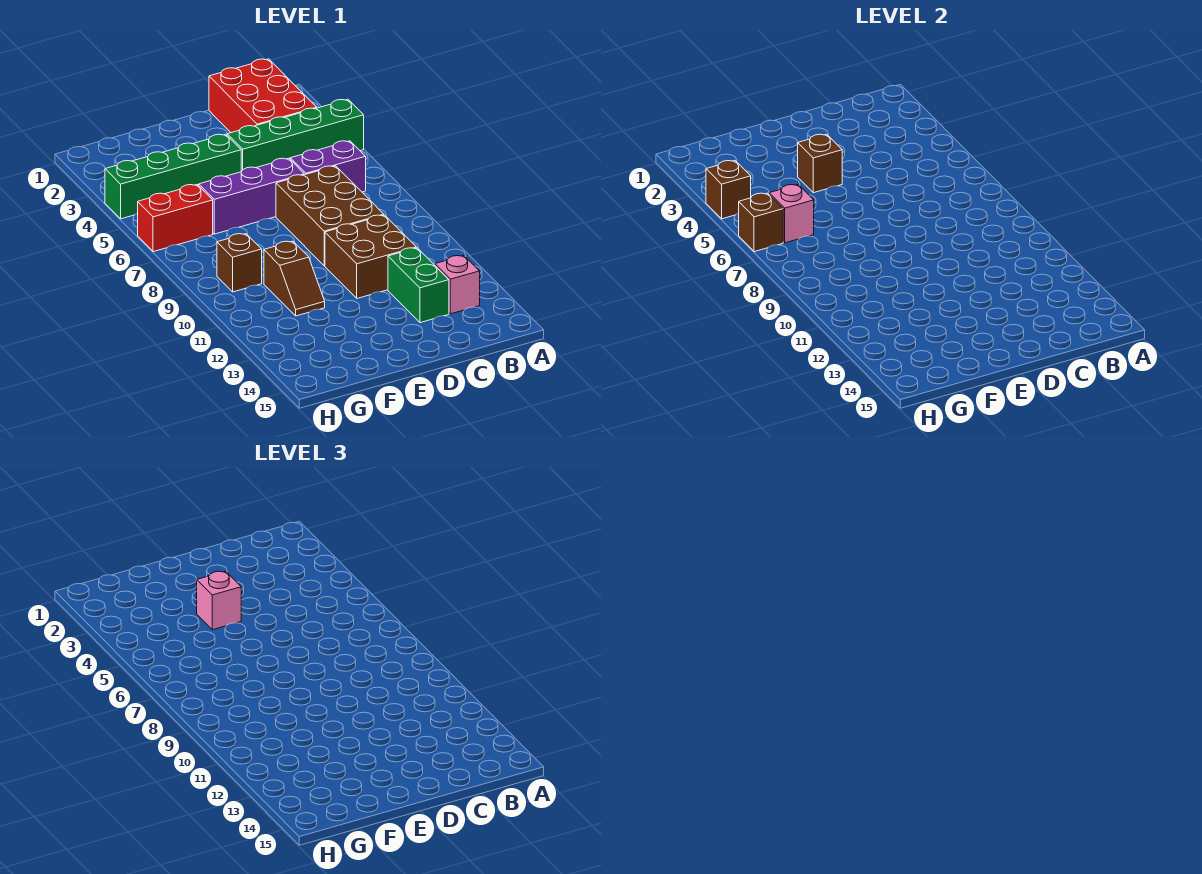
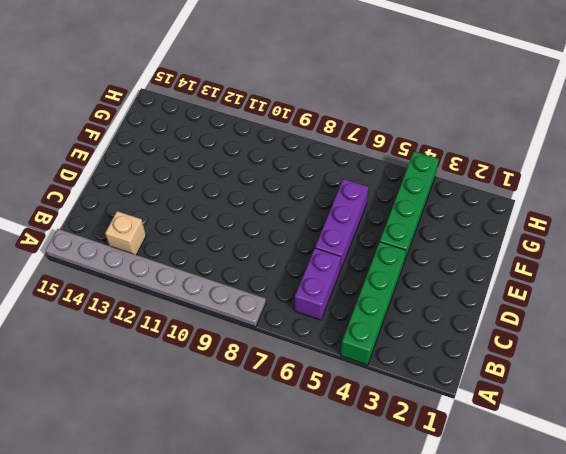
grey 1x8 plate [46,229,266,327] -> none
tan 1x1 brick [105,211,146,255] -> pink 1x1 brick [435,256,480,314]
none -> red 2x3 brick [209,59,317,133]
none -> brown 2x3 brick [276,166,384,266]
none -> brown 2x2 brick [325,215,416,298]

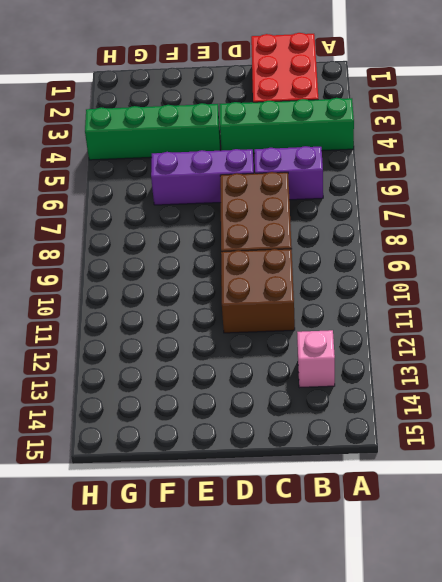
none -> green 1x2 brick [388,248,449,323]
none -> brown 1x2 slope [264,241,325,316]
none -> red 1x2 brick [138,185,213,252]

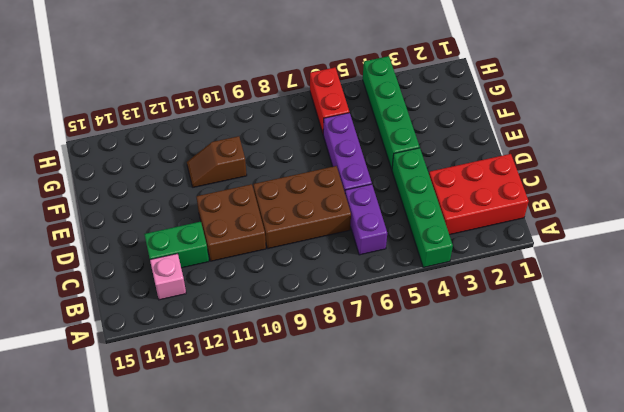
none -> brown 1x1 brick [217,234,262,292]
none -> brown 1x1 brick [798,134,842,193]
none -> pink 1x1 brick [769,185,814,243]

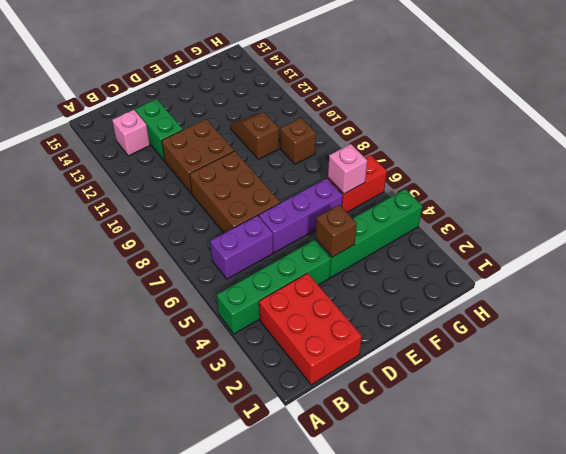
none -> brown 1x1 brick [706,161,751,219]
none -> brown 1x1 brick [739,193,783,252]
none -> pink 1x1 brick [197,571,241,630]

